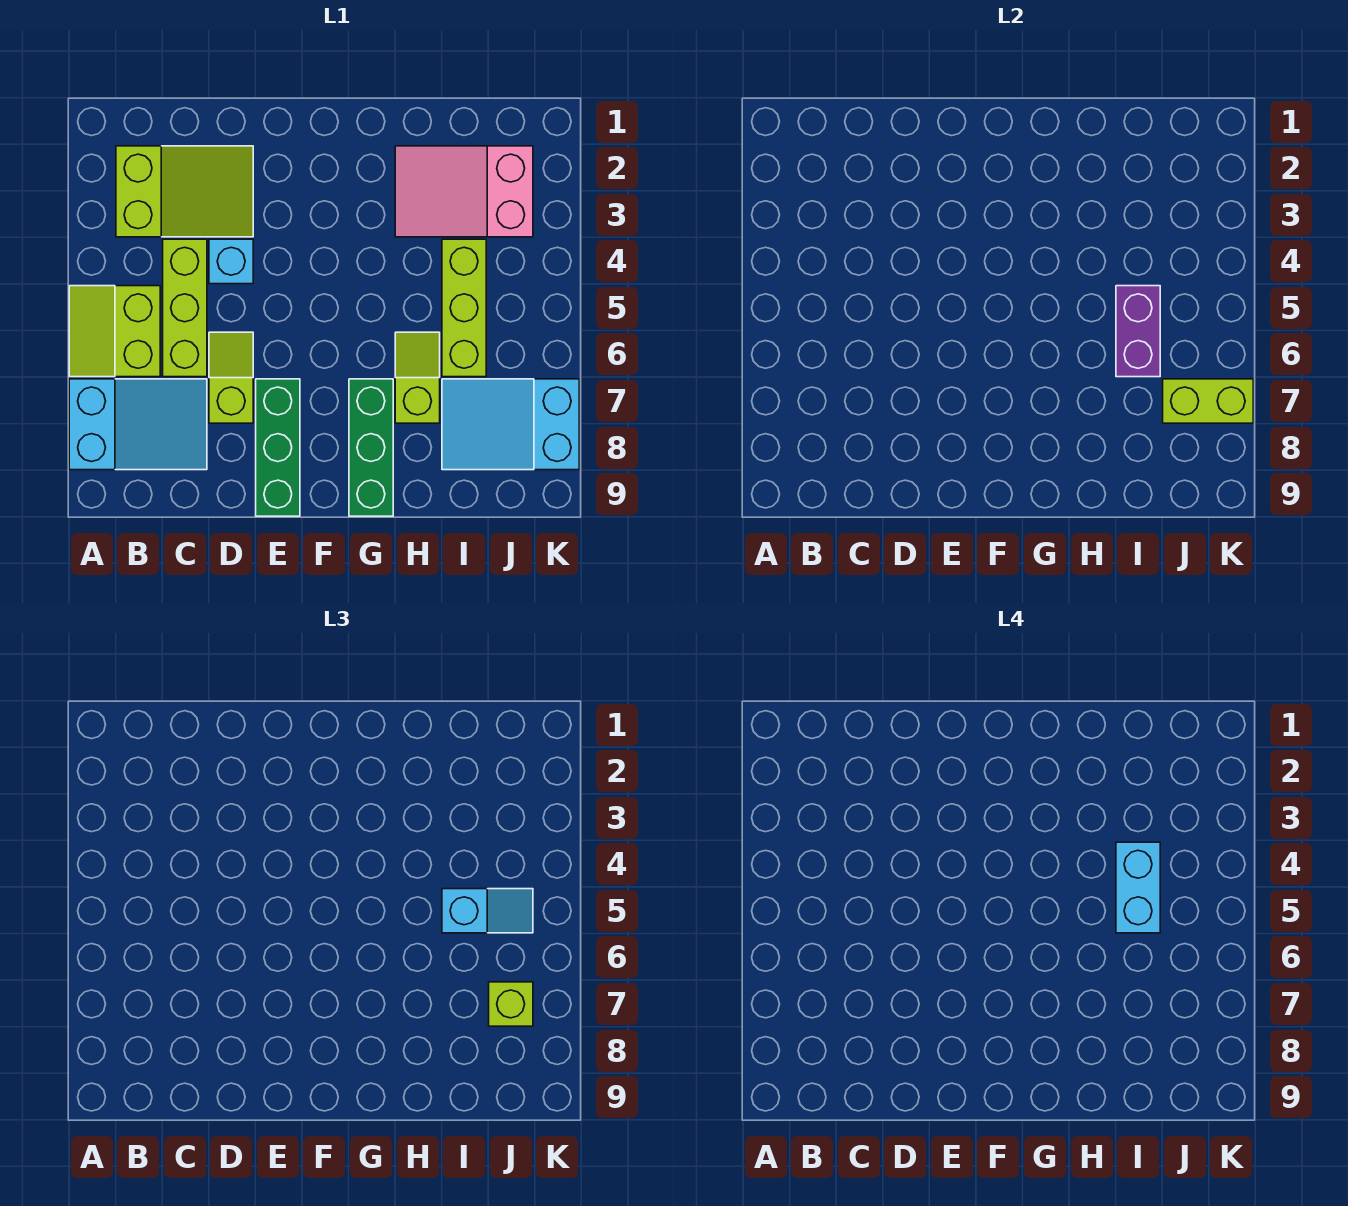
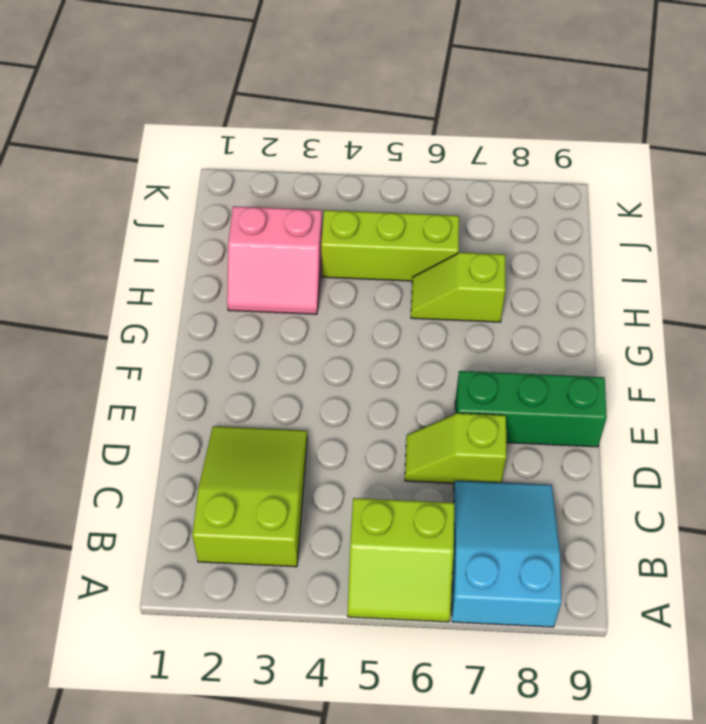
pink 2x2 slope [227,206,322,314] -> pink 2x3 slope [395,146,533,237]
none -> lime 1x3 brick [163,239,207,377]
none -> cyan 1x1 brick [209,239,253,284]
none -> green 1x3 brick [349,379,393,516]

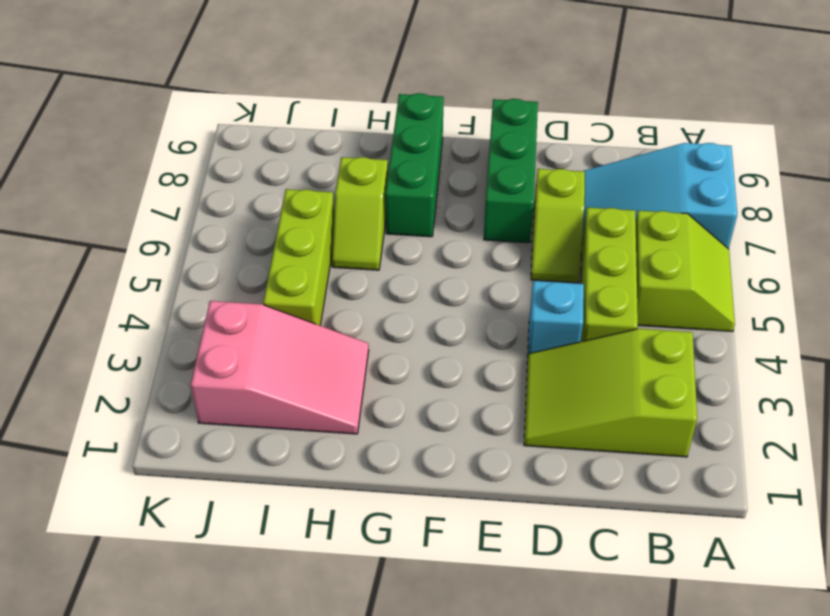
none -> cyan 2x3 slope [442,379,579,470]
none -> purple 1x2 brick [1116,286,1160,377]
none -> lime 1x2 brick [1163,379,1253,423]

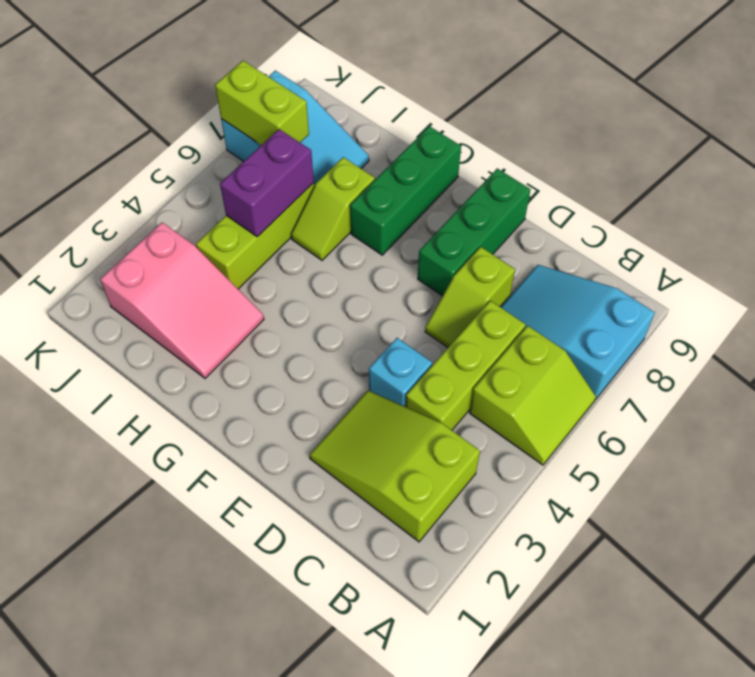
none -> cyan 1x2 slope [442,889,533,933]
none -> lime 1x1 brick [489,982,533,1026]
none -> cyan 1x2 brick [1116,842,1160,933]

